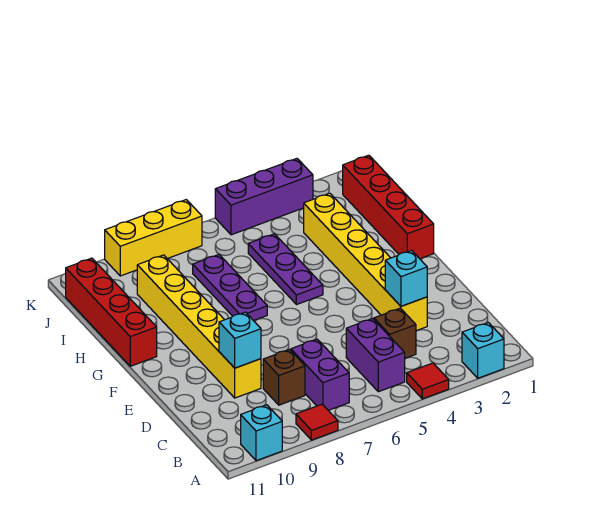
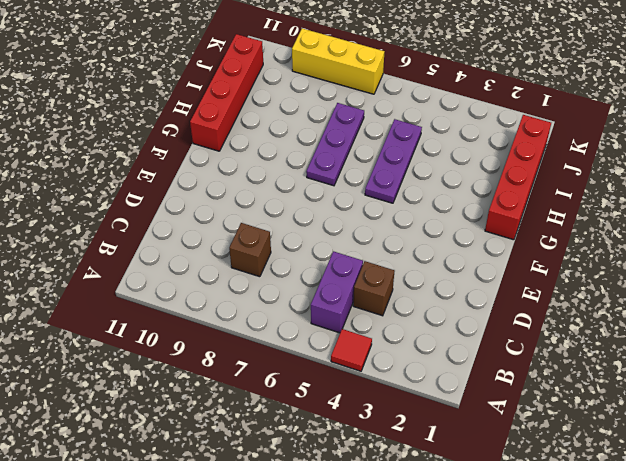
none -> cyan 1x1 brick [462,322,504,378]
none -> red 1x1 tile [296,404,338,440]
none -> cyan 1x1 brick [241,405,282,461]

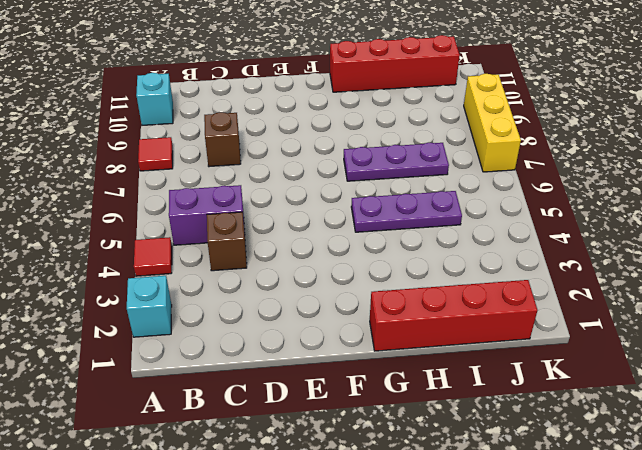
none -> purple 1x2 brick [291,339,349,410]
none -> yellow 1x6 brick [304,193,427,331]
none -> yellow 1x6 brick [137,255,261,398]

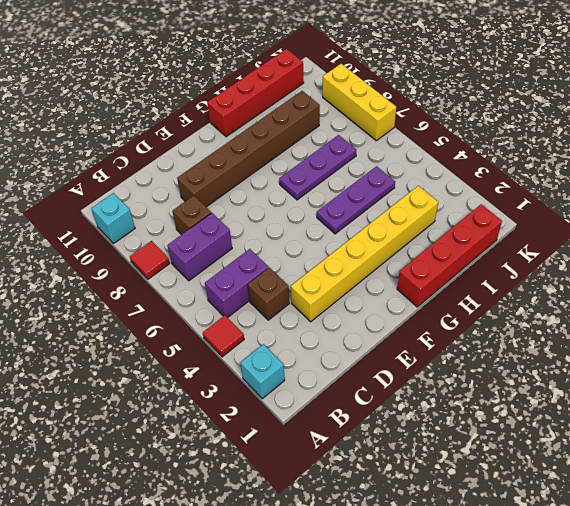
brown 1x6 brick [177,91,320,207] -> yellow 1x6 brick [137,255,261,398]
none -> purple 1x3 brick [215,159,313,235]
none -> cyan 1x1 brick [385,250,427,306]
none -> cyan 1x1 brick [219,312,261,368]

